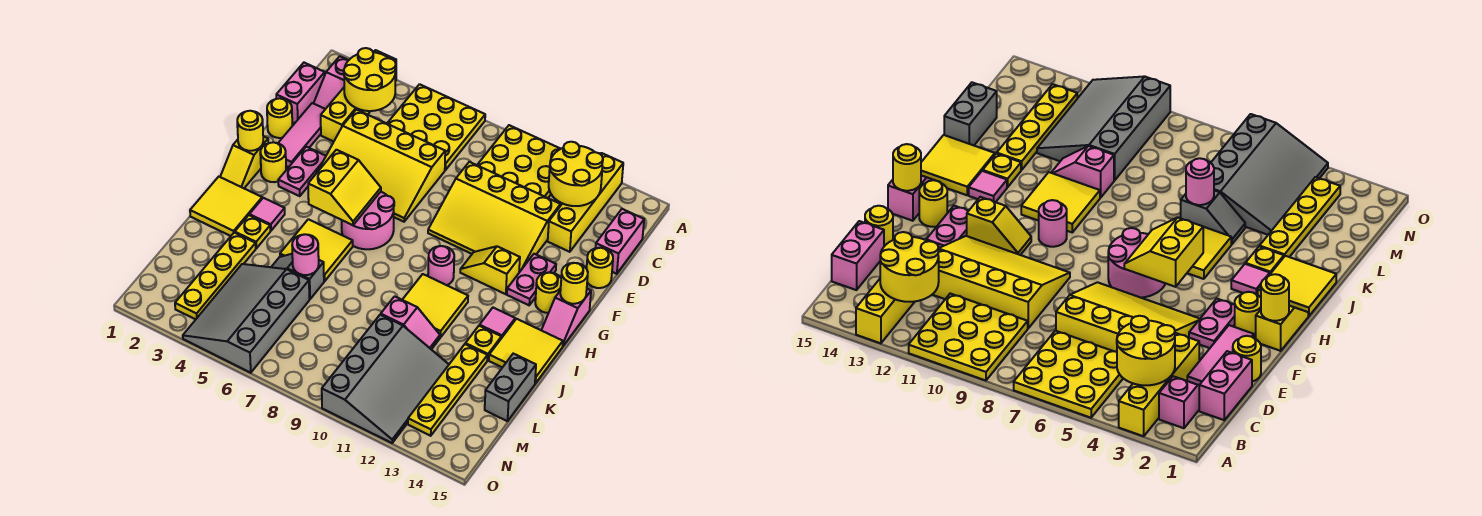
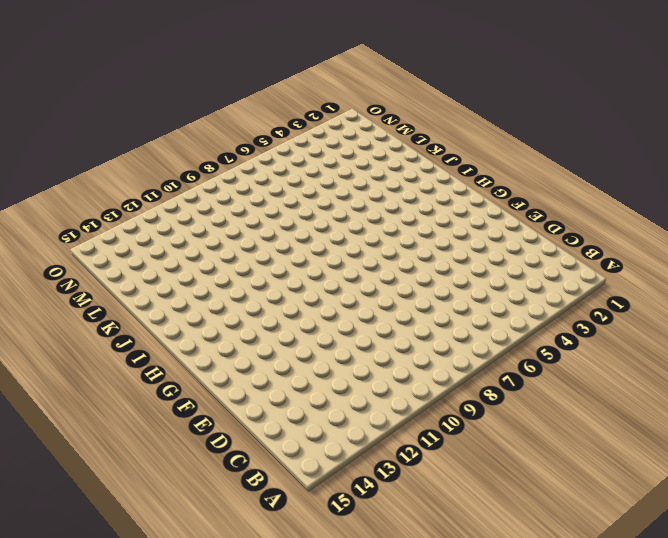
none -> yellow 1x4 brick [321,50,396,142]
none -> yellow 3x3 plate [387,84,485,170]
none -> yellow 3x3 plate [477,125,560,198]
none -> yellow 1x4 brick [548,153,623,252]

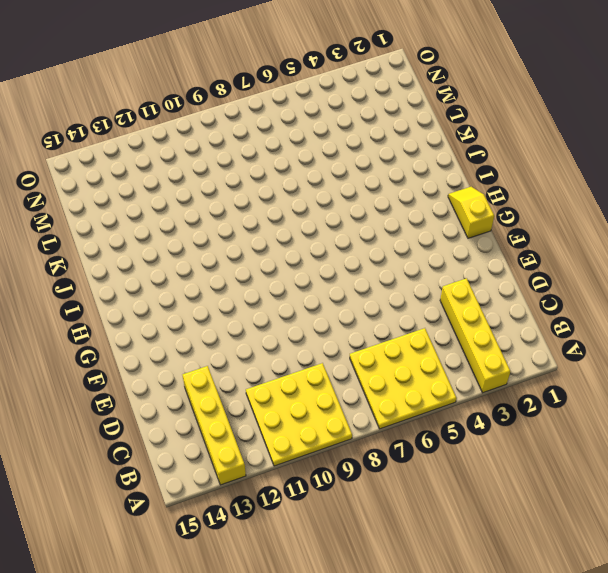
none -> pink 1x2 slope [314,56,348,109]
none -> pink 1x2 brick [276,63,325,123]
none -> pink 1x2 brick [596,209,644,274]
none -> pink 1x3 tile [278,103,325,167]

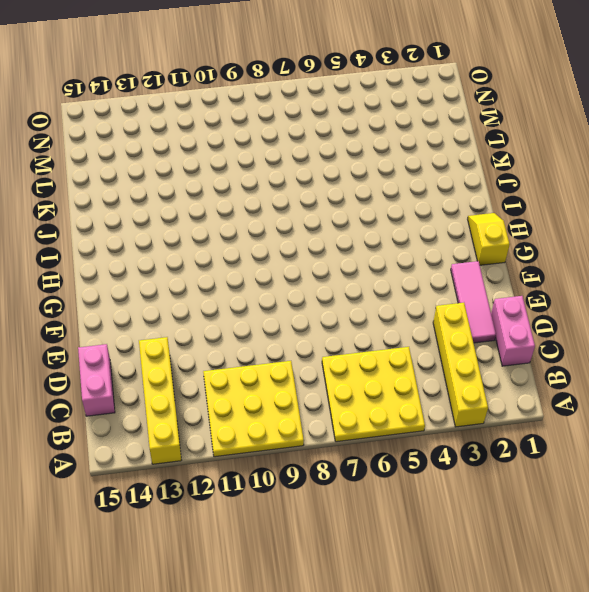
none -> pink 1x2 slope [314,56,348,109]
none -> yellow 3x4 slope [317,110,445,222]
none -> yellow 3x4 slope [428,162,561,272]
none -> yellow 1x1 round brick [267,98,292,138]

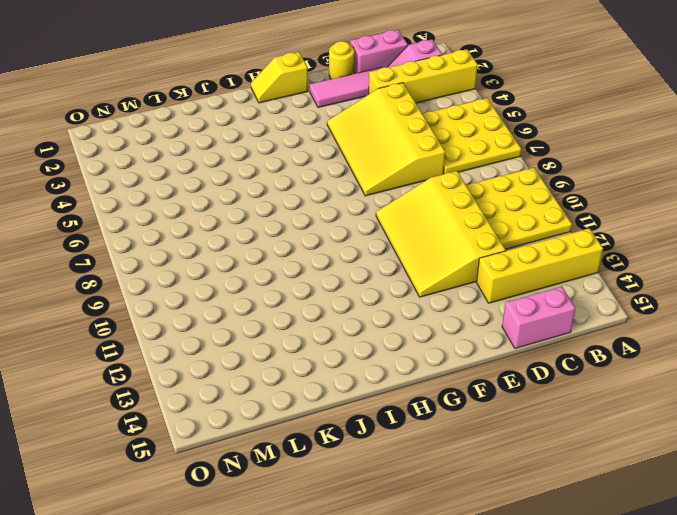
none -> yellow 1x1 round brick [587,248,613,288]
none -> pink 1x2 plate [278,147,326,196]
none -> pink 1x2 plate [507,254,556,305]
none -> yellow 1x1 round brick [260,142,286,182]

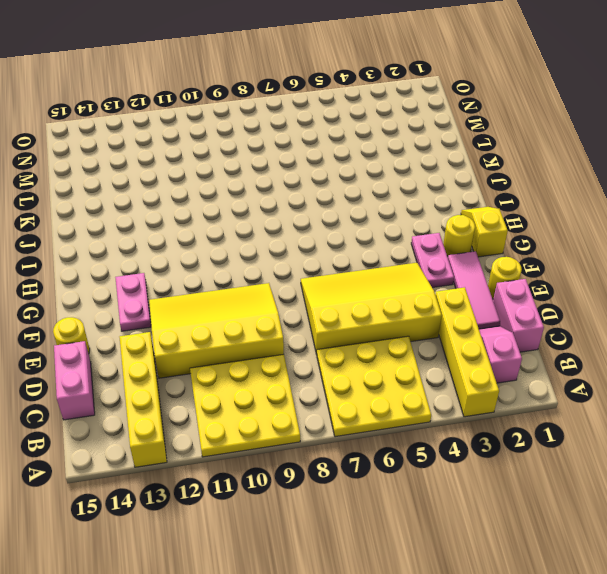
none -> pink 2x2 round brick [342,192,394,249]
none -> yellow 1x2 slope [460,246,520,294]
none -> yellow 1x1 round brick [535,273,561,313]
none -> pink 1x2 slope [541,289,591,346]

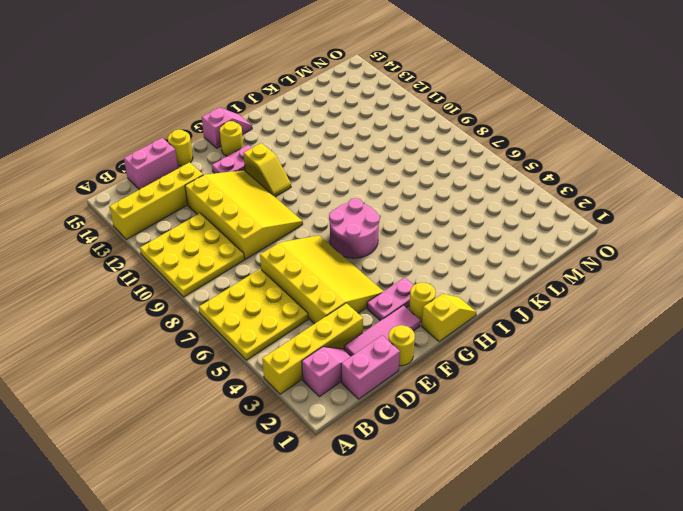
none -> pink 1x1 round brick [428,246,454,285]
none -> yellow 2x2 tile [190,177,262,236]
none -> pink 1x1 tile [249,198,285,231]
none -> yellow 2x2 tile [280,219,353,281]

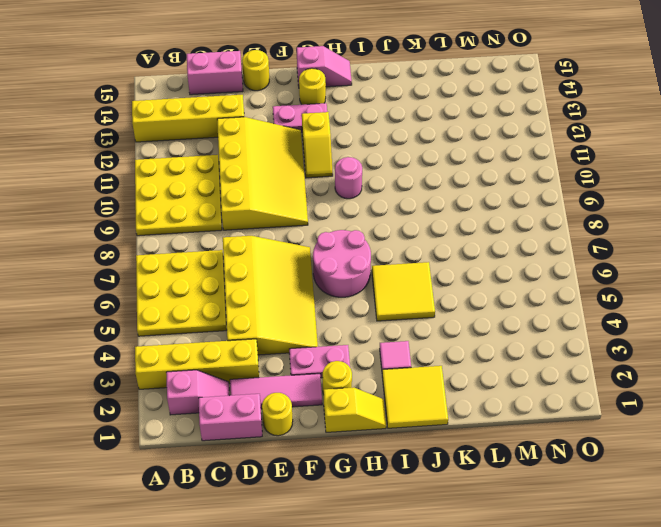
none -> yellow 2x2 tile [402,274,468,337]
none -> pink 1x1 tile [480,308,515,338]
none -> yellow 2x2 tile [489,319,563,383]
none -> yellow 1x1 plate [235,215,270,248]

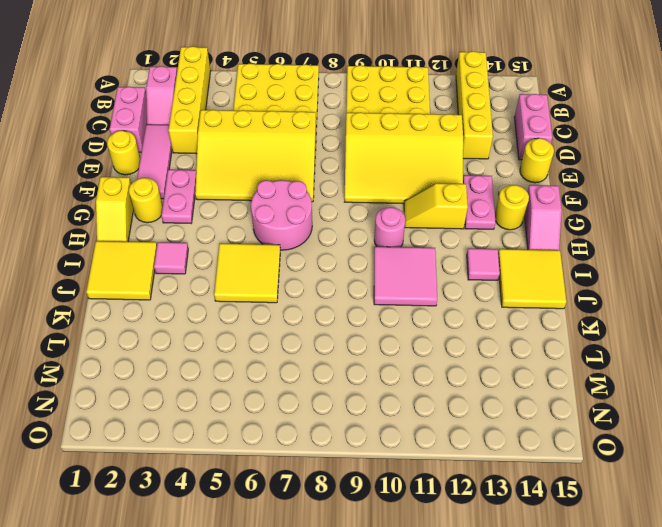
pink 2x2 tile [374,247,437,306] -> yellow 2x2 tile [402,274,468,337]
none -> yellow 1x1 plate [235,215,270,248]
none -> yellow 1x1 plate [465,326,501,360]
none -> yellow 1x4 plate [175,232,256,319]
none -> grey 1x2 slope [272,254,324,299]

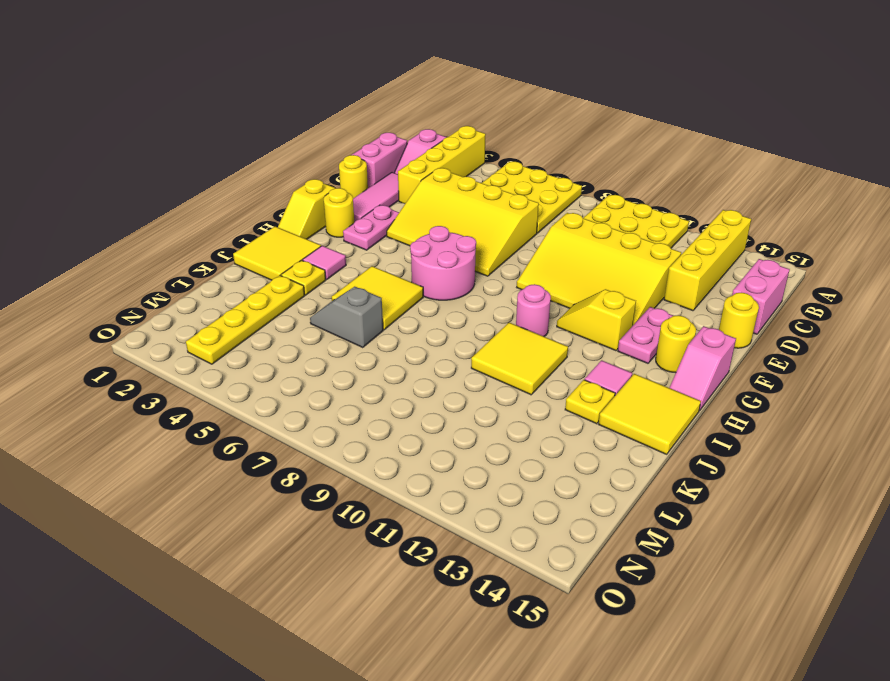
none -> pink 1x2 slope [381,296,440,349]
none -> yellow 1x4 plate [408,344,487,436]
none -> grey 1x2 brick [485,354,536,421]
none -> grey 3x4 slope [183,264,309,373]

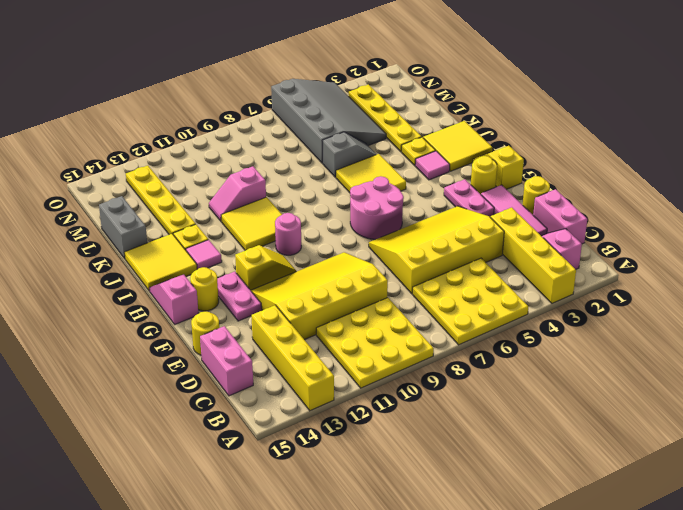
none -> grey 3x4 slope [322,315,449,443]
none -> yellow 2x2 round brick [344,48,396,111]
none -> yellow 2x2 round brick [549,142,603,206]
none -> yellow 1x1 round brick [237,111,263,151]

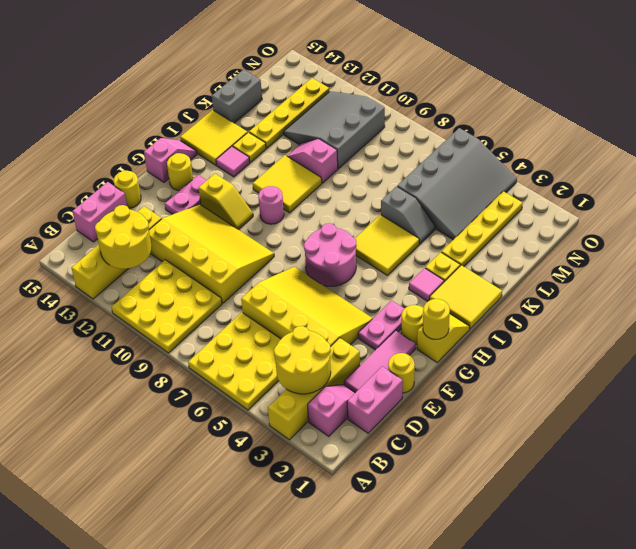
grey 3x3 slope [284,91,385,169] -> grey 3x4 slope [322,315,449,443]
none -> yellow 2x2 slope [308,150,381,225]
none -> yellow 1x1 round brick [560,263,588,304]
none -> pink 1x1 round brick [292,234,319,275]

